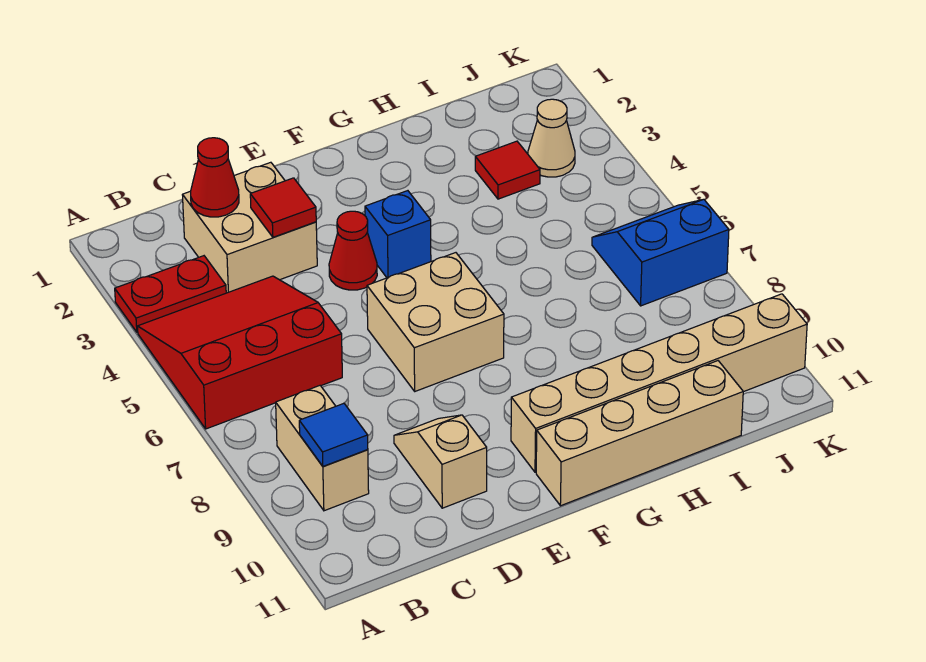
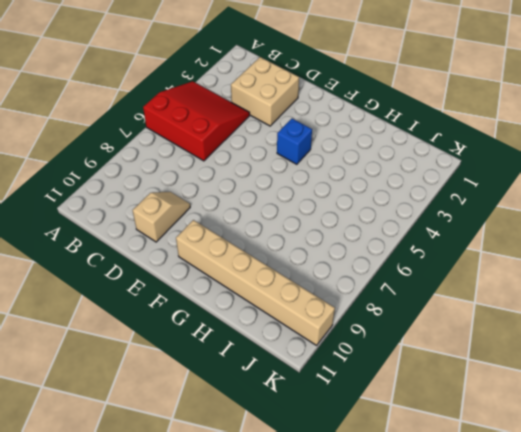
none -> red 1x2 plate [115,256,226,332]
none -> tan 1x2 brick [276,386,369,511]
none -> red 1x1 cone [329,211,377,290]

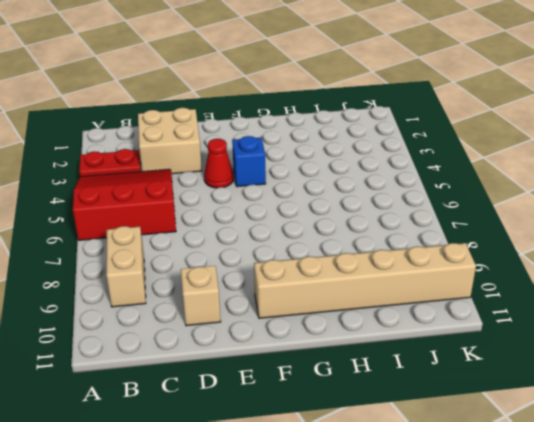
none -> tan 2x2 brick [367,253,504,391]
none -> tan 1x4 brick [536,361,743,506]
none -> red 1x1 tile [475,141,540,199]

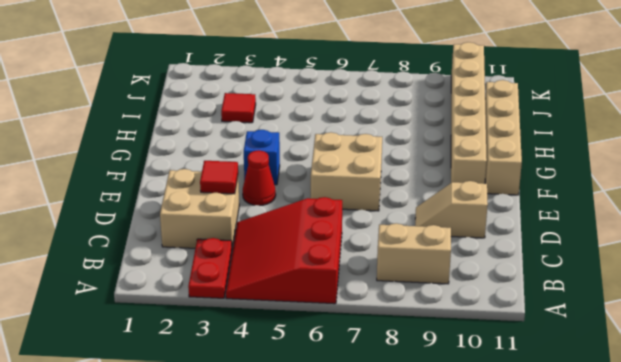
none -> tan 1x1 cone [528,99,575,177]
none -> blue 2x2 slope [592,199,729,306]
none -> blue 1x1 tile [299,403,368,466]

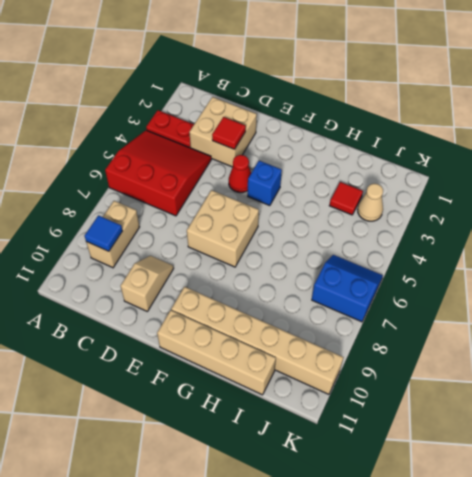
none -> red 1x1 cone [191,138,239,217]

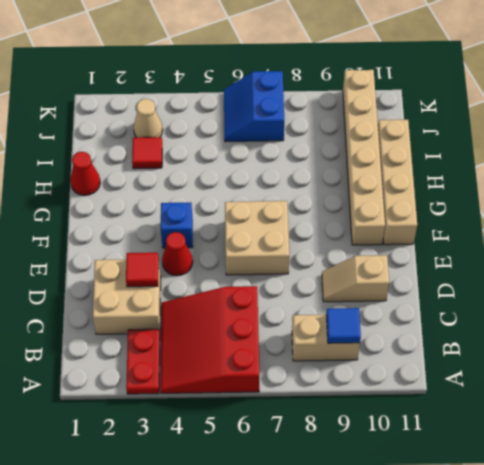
red 1x1 cone [70,152,100,195] -> red 1x1 cone moved to [191,138,239,217]

